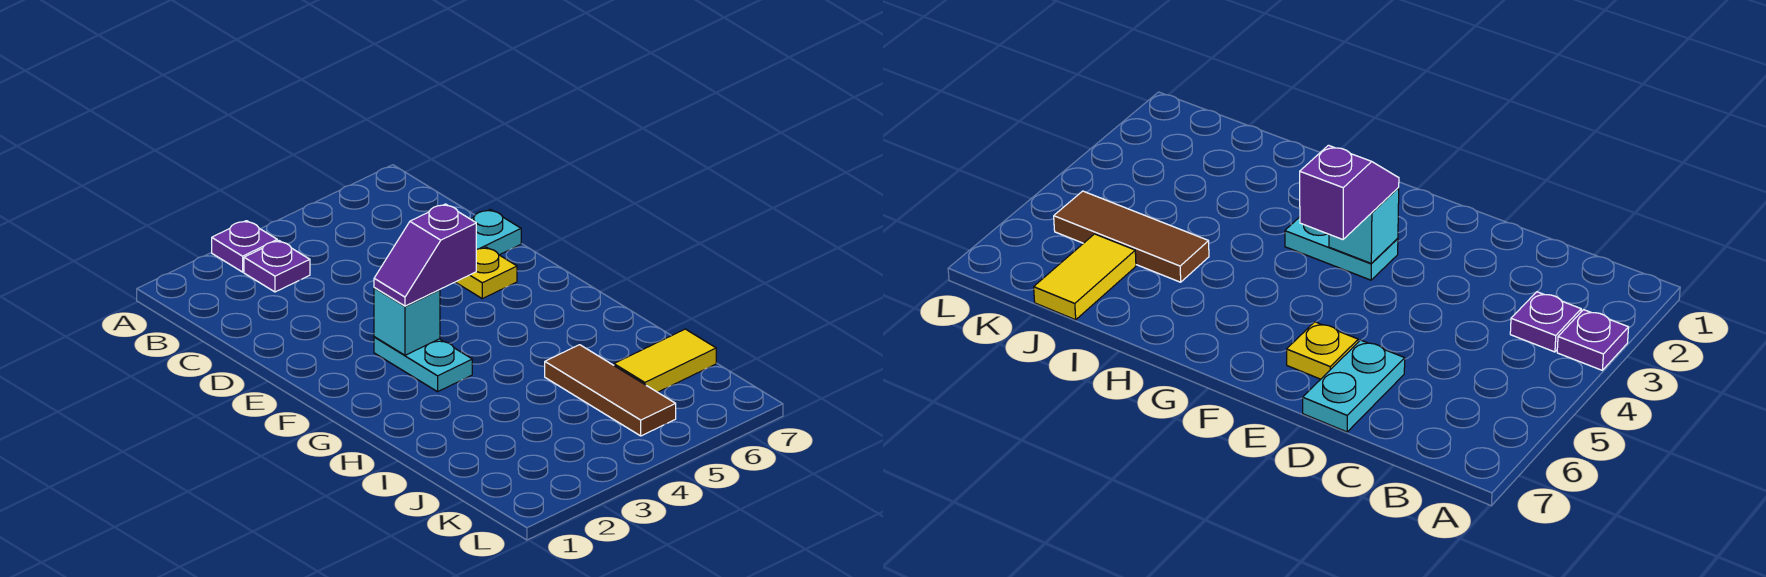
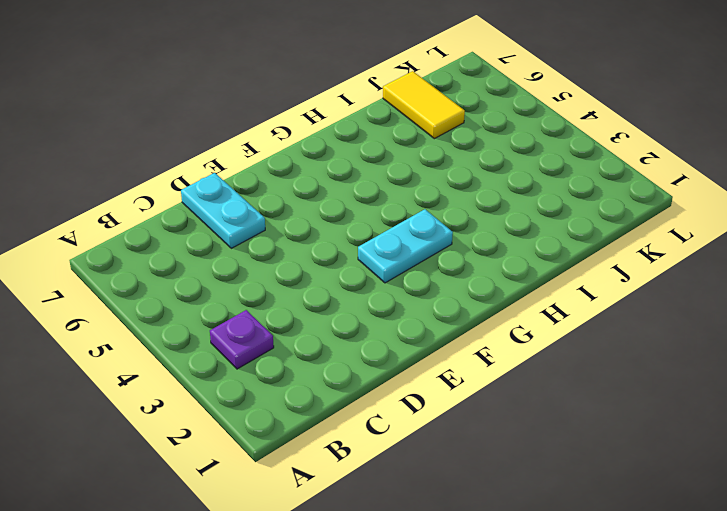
none -> purple 1x1 plate [212,221,277,272]
none -> yellow 1x1 plate [456,247,517,299]

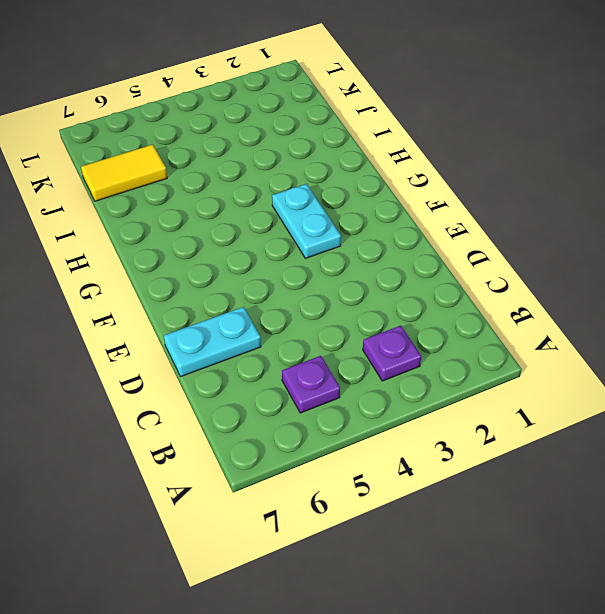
purple 1x1 plate [282,356,340,413] -> purple 1x1 plate moved to [212,221,277,272]
none -> yellow 1x1 plate [456,247,517,299]
none -> brown 1x3 tile [545,345,676,436]

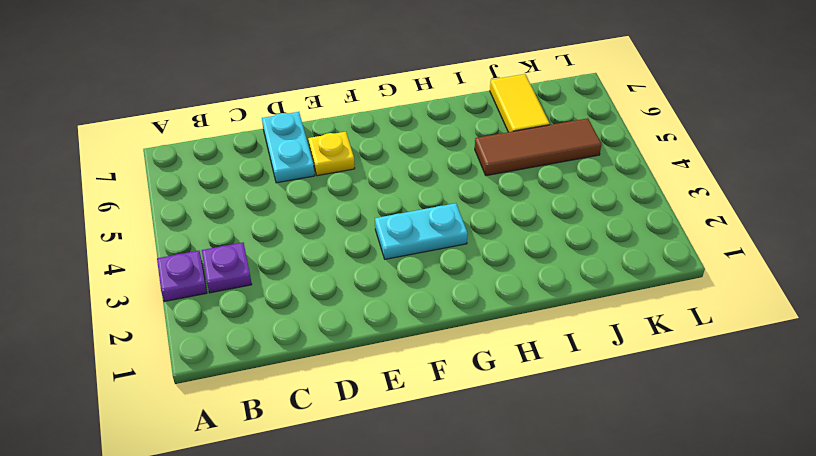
none -> cyan 1x1 brick [374,288,440,355]
none -> purple 1x2 slope [374,204,476,306]

